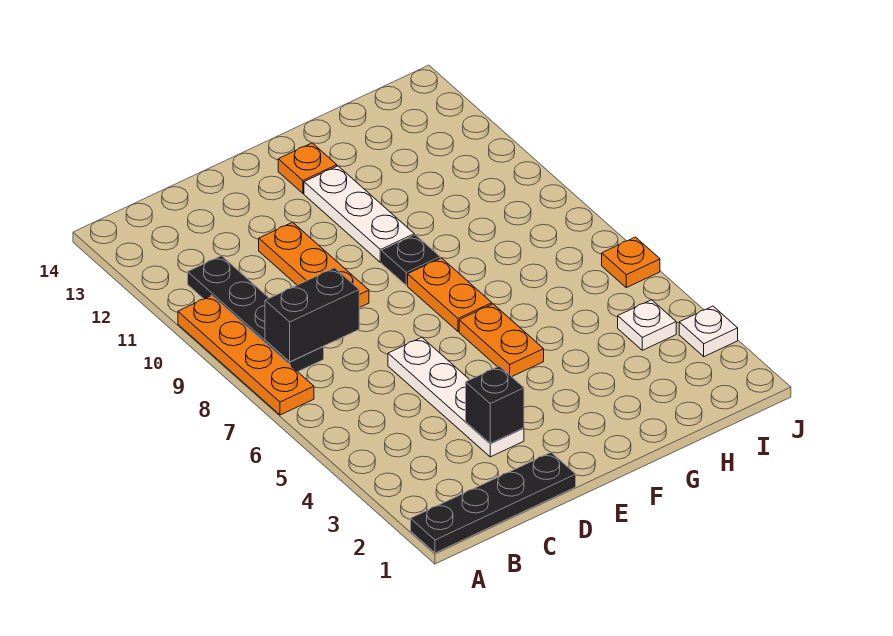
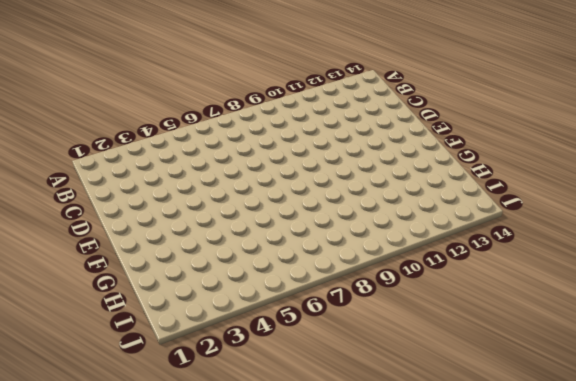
none -> black 1x4 plate [411,452,576,553]
none -> orange 1x4 plate [178,295,314,415]
none -> black 1x4 plate [188,256,324,372]

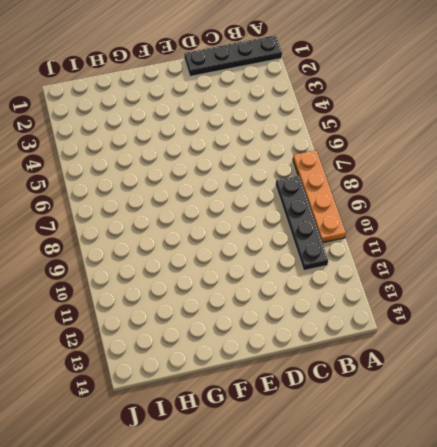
none -> white 1x4 plate [388,337,524,457]
none -> orange 1x3 plate [259,222,369,308]
none -> orange 1x2 plate [459,304,544,377]

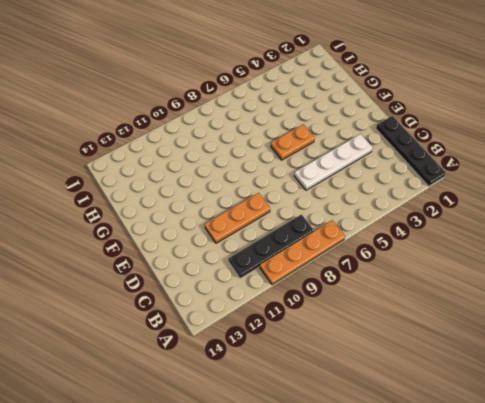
none -> orange 1x2 plate [408,258,492,331]
none -> black 1x1 plate [382,235,440,285]
none -> white 1x3 plate [304,166,414,262]

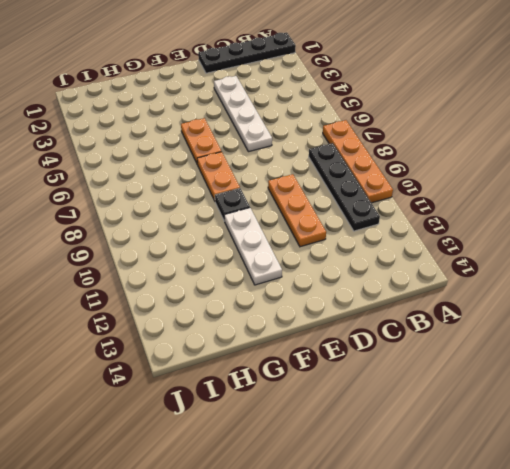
none -> orange 1x1 plate [278,143,337,193]
none -> white 1x1 plate [618,300,676,350]
none -> white 1x1 plate [679,306,738,357]

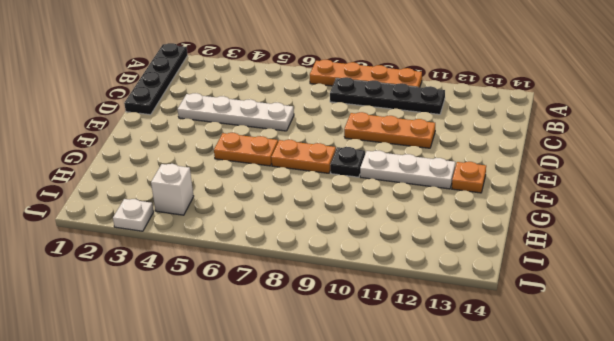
white 1x1 brick [151,164,194,215] -> white 1x1 plate [618,300,676,350]
none -> orange 1x1 plate [602,237,660,288]
none -> black 1x2 brick [265,268,359,362]
none -> black 1x1 brick [466,366,524,444]

